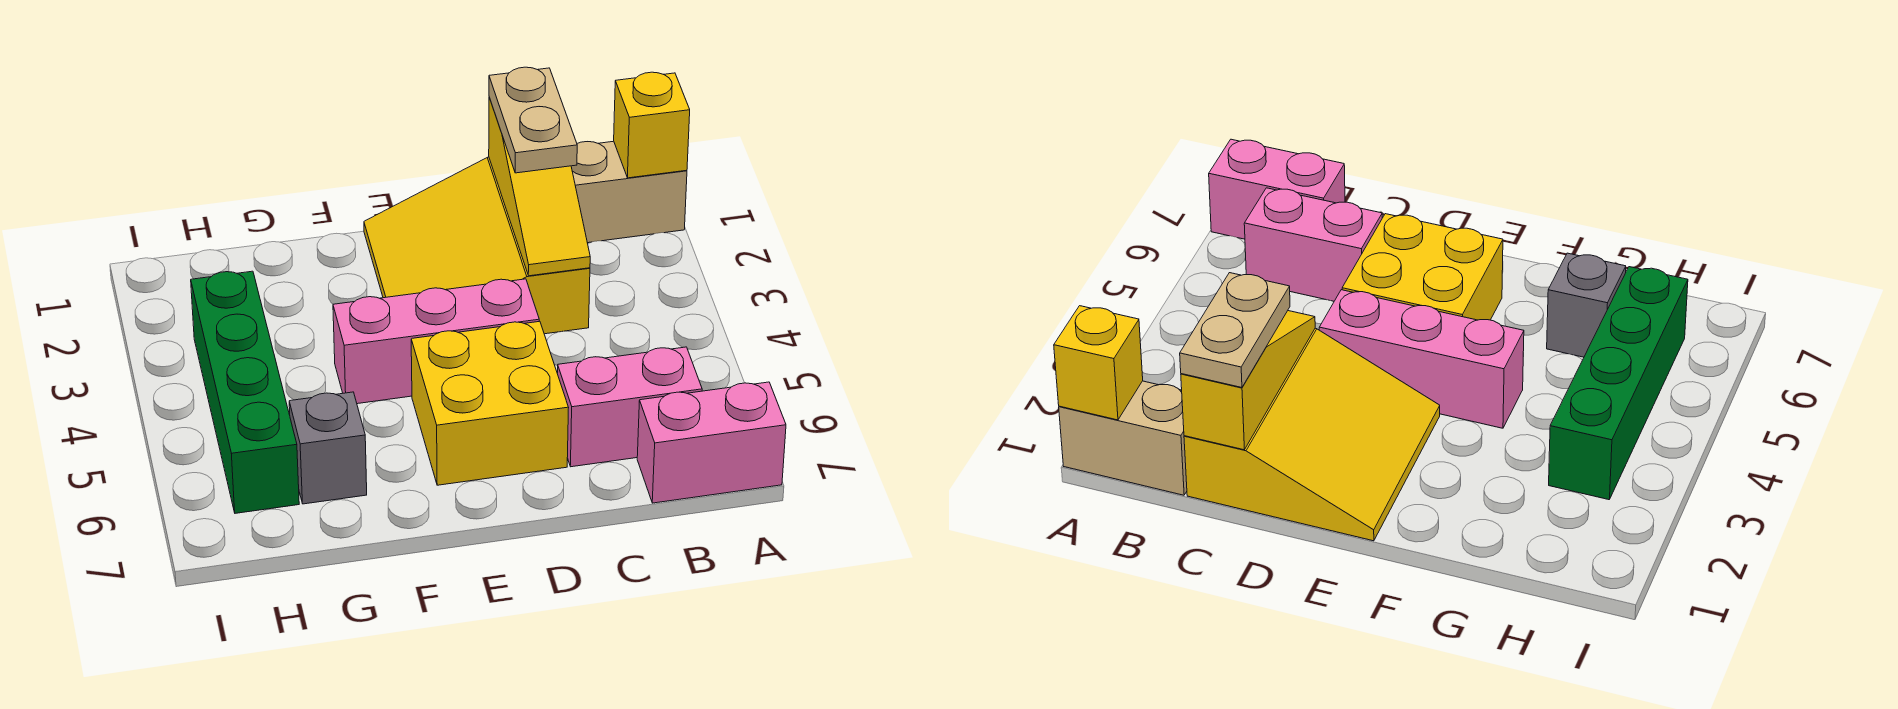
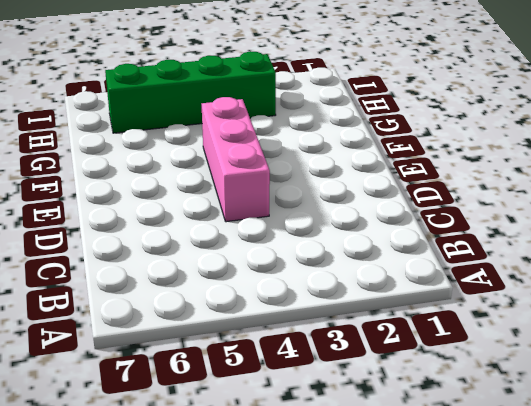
none -> tan 1x2 brick [571,141,687,243]
none -> pink 1x2 brick [637,382,786,503]

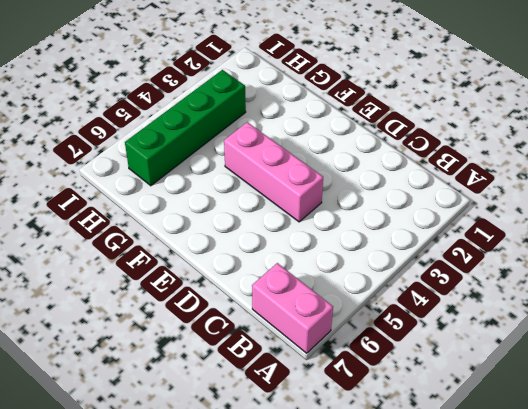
none -> tan 1x2 brick [571,141,687,243]
none -> pink 1x2 brick [557,347,702,467]

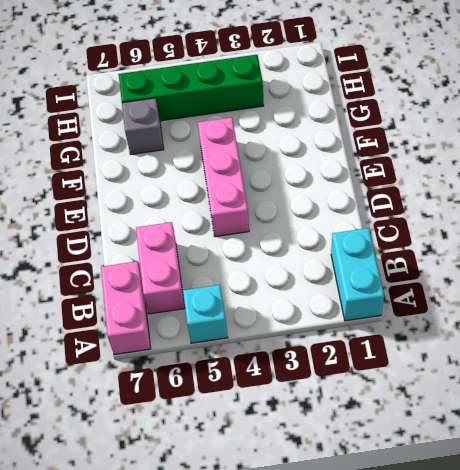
cyan 1x2 brick [331,228,384,321] -> tan 1x2 brick [571,141,687,243]
cyan 1x1 brick [183,285,228,343] -> none
none -> yellow 3x3 slope [364,157,590,334]
none -> yellow 2x2 brick [411,321,569,485]

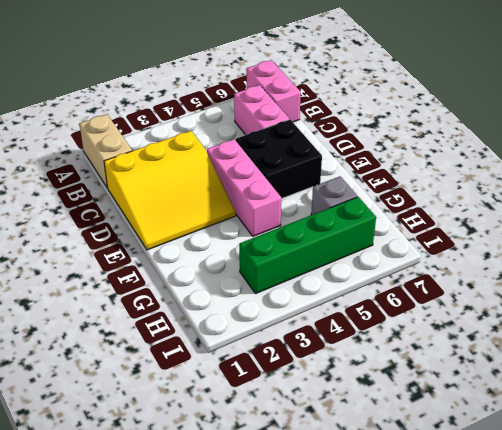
black 2x2 brick [236,119,322,199] -> yellow 2x2 brick [411,321,569,485]
none -> yellow 1x1 brick [614,72,690,178]
none -> yellow 1x3 slope [489,97,590,276]

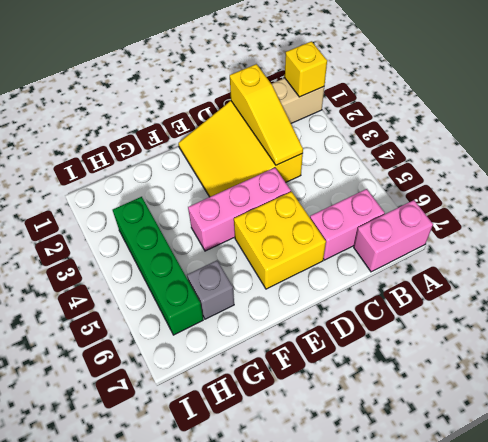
none -> tan 1x2 plate [489,67,577,173]

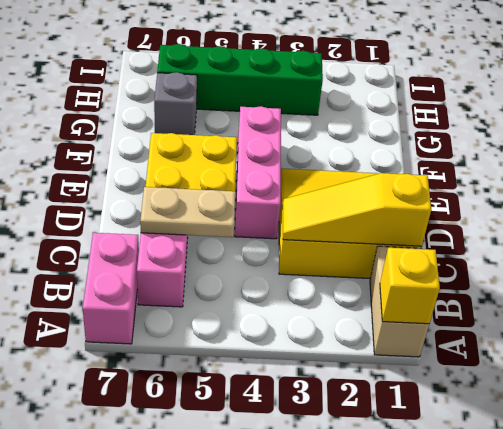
tan 1x2 plate [140,187,235,237] -> tan 1x2 plate moved to [489,67,577,173]

